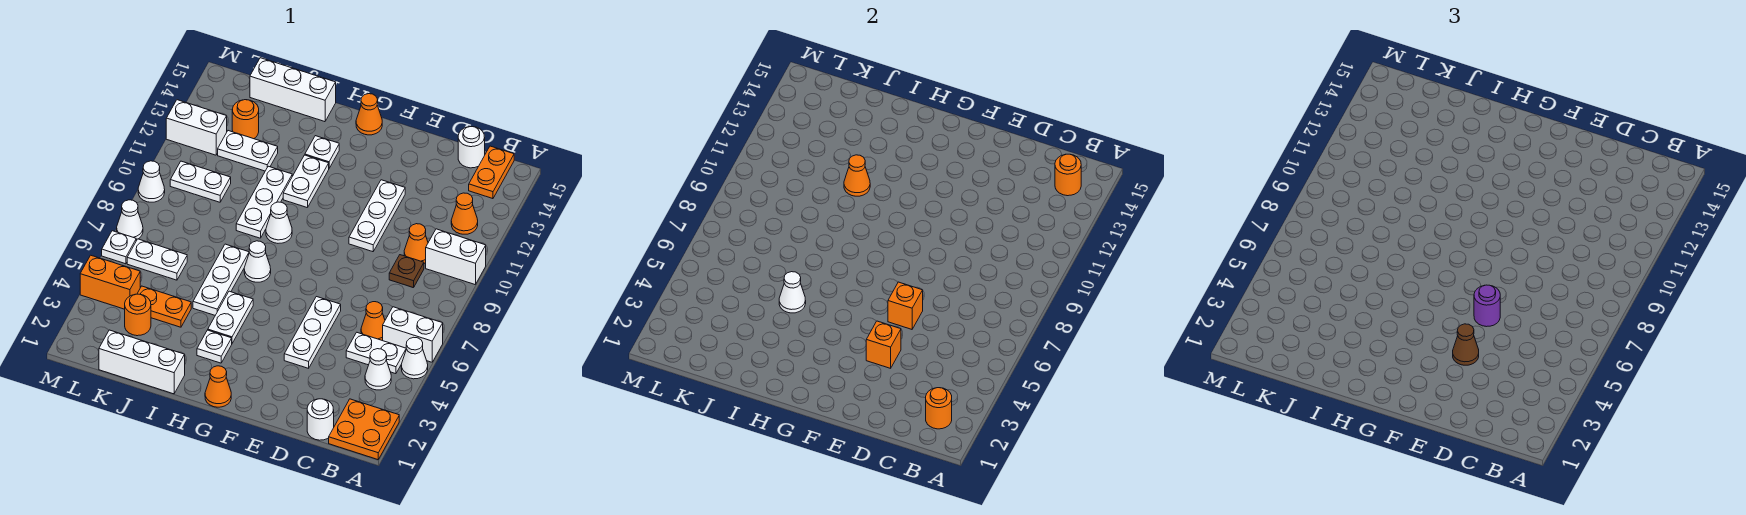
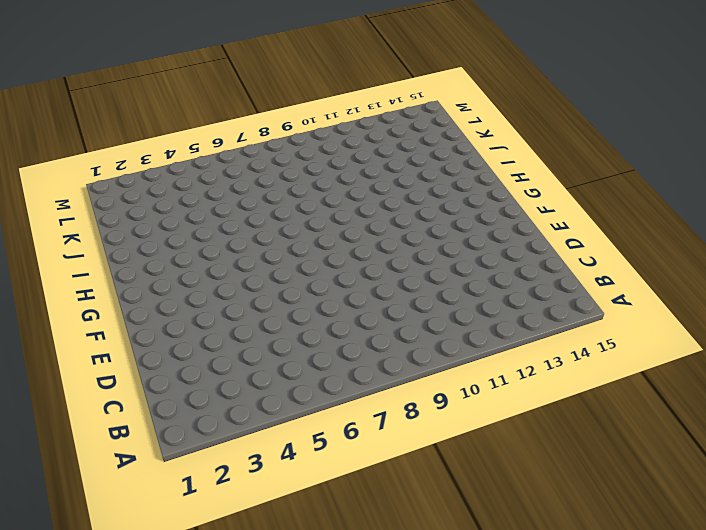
none -> orange 2x2 plate [329,399,399,460]
none -> white 1x1 cone [401,337,428,379]
none -> white 1x2 brick [383,307,443,362]
none -> white 1x2 brick [426,229,486,285]

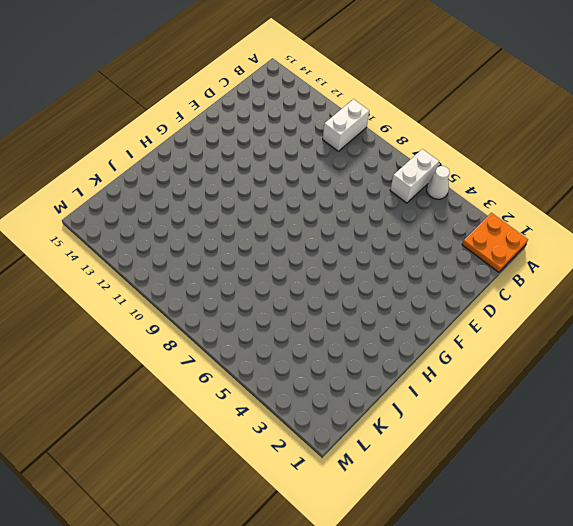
none -> white 1x1 cone [365,349,391,390]
none -> white 1x2 plate [346,333,406,374]
none -> orange 1x1 cone [451,193,478,234]
none -> orange 1x2 plate [469,146,514,199]

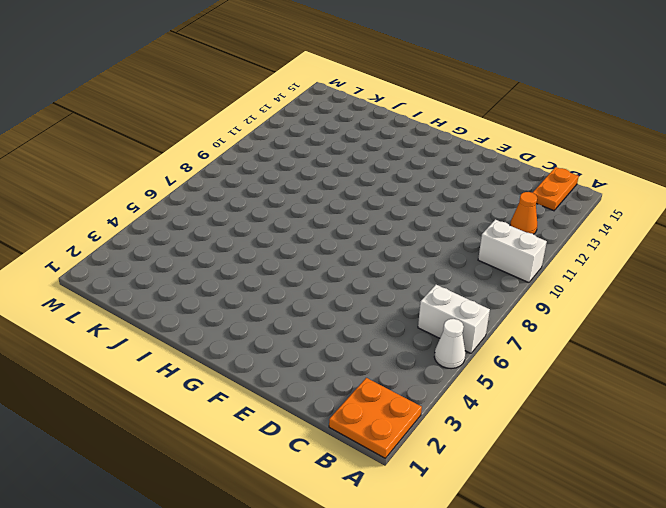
none -> white 1x1 cone [365,349,391,390]
none -> white 1x2 plate [346,333,406,374]
none -> white 1x1 round brick [307,399,334,440]
none -> orange 1x1 cone [361,302,385,341]

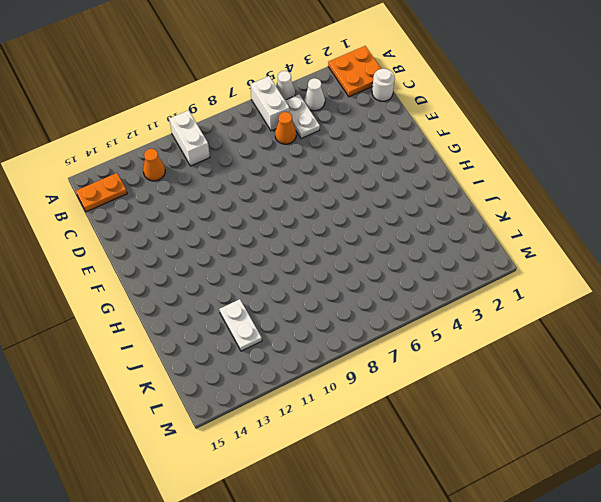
none -> brown 1x1 plate [389,255,424,288]
none -> orange 1x1 cone [404,224,428,264]
none -> white 1x1 round brick [458,127,485,168]
none -> white 1x3 plate [284,297,341,368]

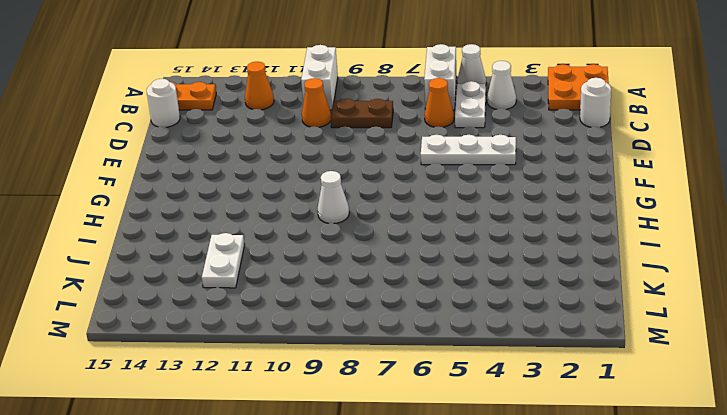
brown 1x2 plate [331,99,393,128] -> brown 1x1 plate [389,255,424,288]
none -> white 1x3 plate [349,180,405,252]
none -> orange 1x1 cone [205,366,231,407]
none -> orange 1x1 cone [356,94,382,135]
none -> white 1x1 plate [197,330,232,363]

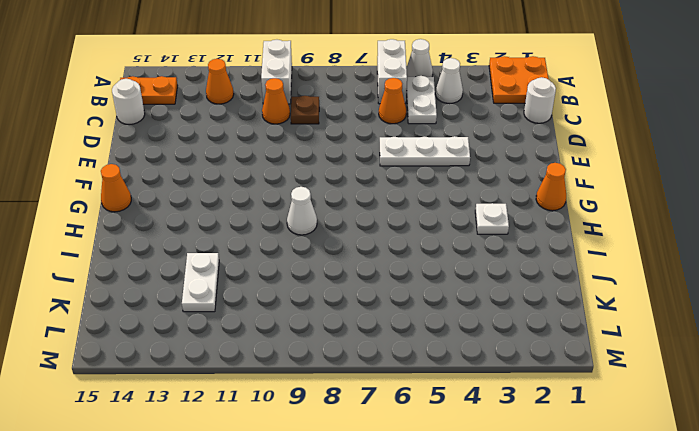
none -> white 1x3 plate [349,180,405,252]
none -> white 1x2 plate [208,291,253,343]
none -> white 1x1 cone [244,241,271,282]
none -> white 1x2 plate [283,155,329,208]

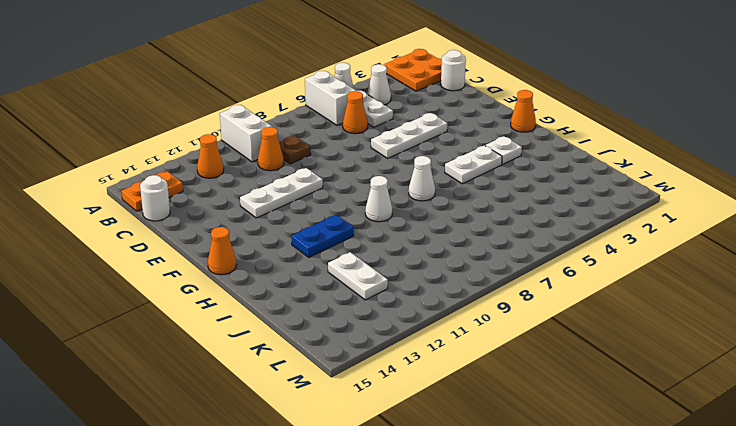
blue 1x2 plate [291,215,354,257] -> white 1x2 plate [283,155,329,208]
none -> white 1x1 plate [305,136,339,168]
none -> white 1x3 brick [99,330,185,394]
none -> white 1x3 plate [193,244,249,315]
none -> white 1x3 plate [236,166,292,238]

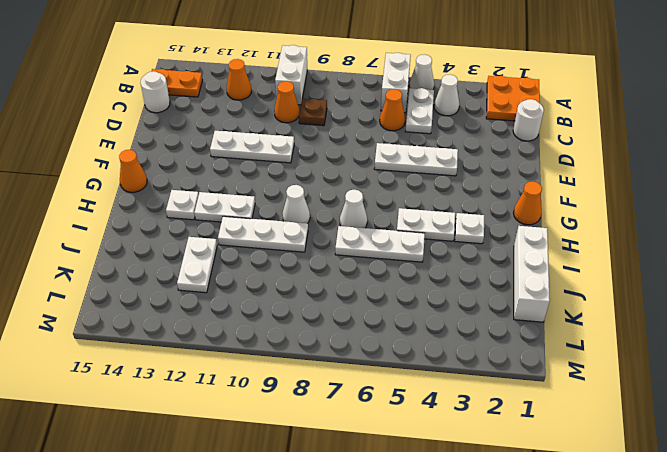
none -> white 1x3 brick [250,58,336,122]
none -> orange 1x2 plate [137,286,191,327]
none -> orange 1x1 round brick [125,294,151,336]
none -> white 1x2 plate [127,239,187,280]

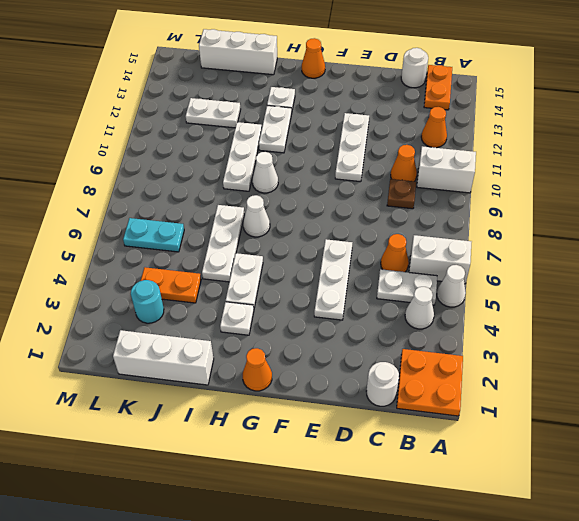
cyan 1x1 round brick [131,280,164,323] -> orange 1x1 round brick [125,294,151,336]
cyan 1x2 plate [123,218,184,252] -> white 1x2 plate [127,239,187,280]
none -> white 1x2 plate [170,161,231,202]
none -> orange 1x1 round brick [232,100,259,139]
none -> orange 1x2 brick [80,255,140,309]
none -> white 1x2 brick [166,100,227,155]

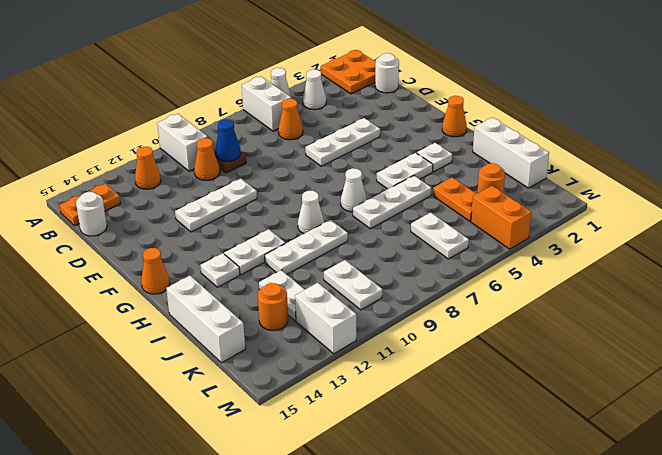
blue 1x1 cone [215,119,241,162] -> none
none -> white 1x2 plate [346,333,406,374]
none -> white 1x1 plate [102,231,136,264]
none -> white 1x1 cone [117,200,143,240]
none -> white 1x1 cone [138,161,165,202]

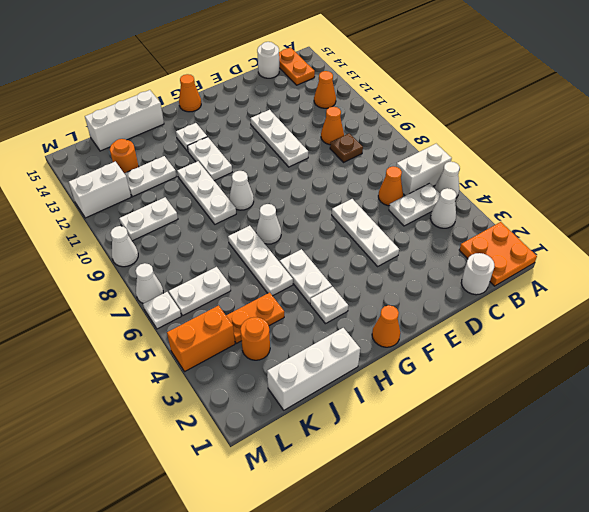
none -> white 1x2 brick [426,229,486,285]
none -> orange 1x1 round brick [926,388,952,429]
none -> orange 1x1 round brick [1055,154,1081,196]
none -> orange 1x1 brick [866,321,901,368]

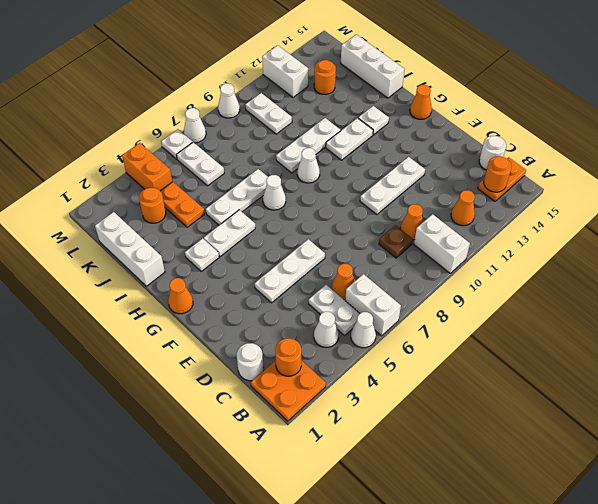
none -> white 1x2 plate [218,131,278,171]
none -> orange 1x1 brick [866,321,901,368]
none -> orange 1x1 brick [888,282,923,329]
none -> white 1x1 cone [779,272,806,313]

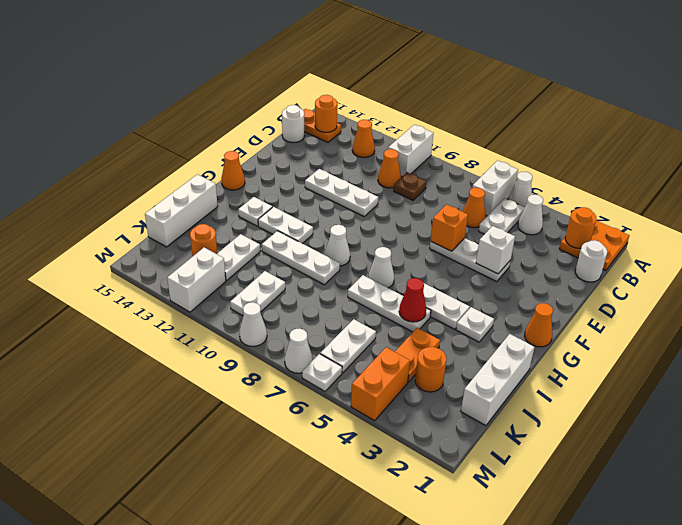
white 1x1 brick [476,226,515,274] -> orange 1x1 brick [866,321,901,368]
red 1x1 cone [399,278,426,322] -> white 1x1 cone [779,272,806,313]
none -> orange 1x1 cone [844,155,870,196]
none -> brown 1x1 cone [1453,324,1479,365]
none -> purple 1x1 round brick [1474,285,1500,327]

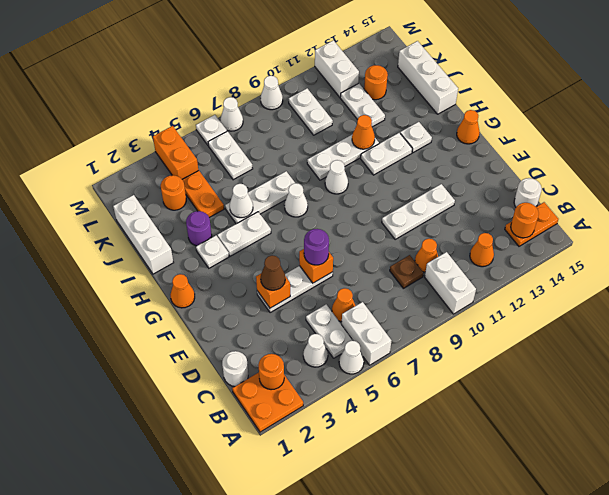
purple 1x1 round brick [186,211,212,246] -> none

